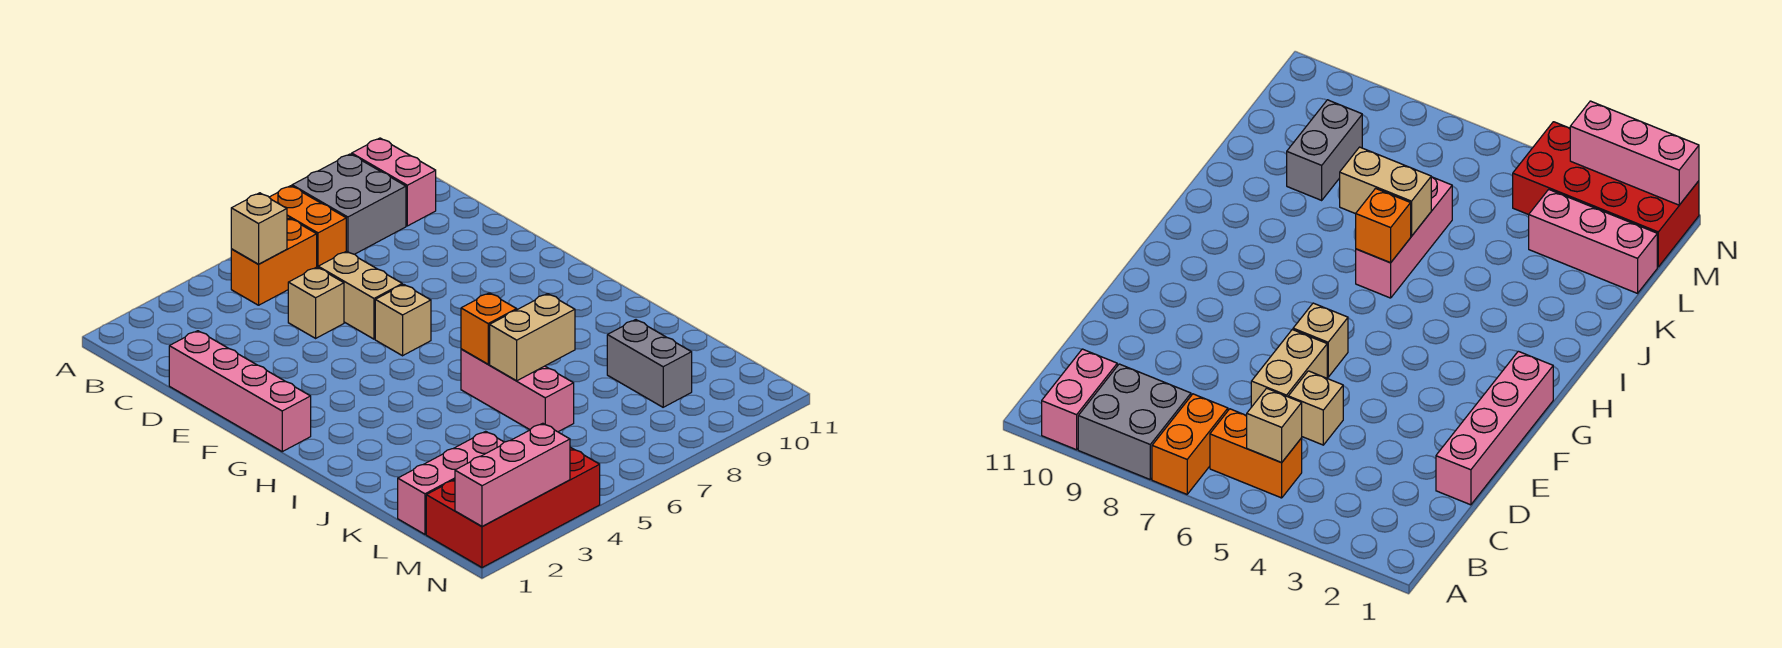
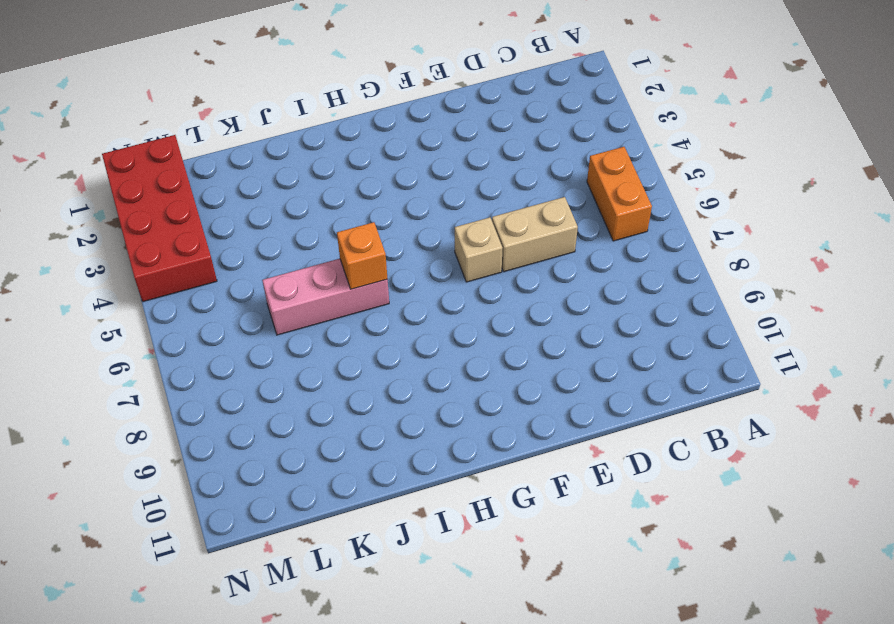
none -> orange 1x2 brick [269,186,346,267]
none -> grey 2x2 brick [292,154,406,254]
none -> pink 1x2 brick [352,138,436,226]

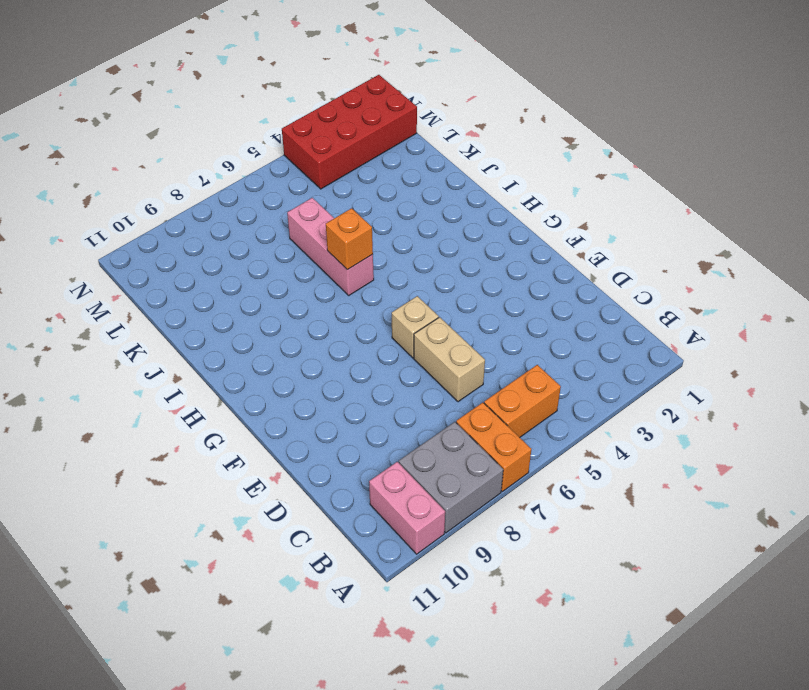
none -> pink 1x4 brick [169,331,311,452]
none -> tan 1x1 brick [288,267,344,338]
none -> grey 1x2 brick [607,320,692,407]

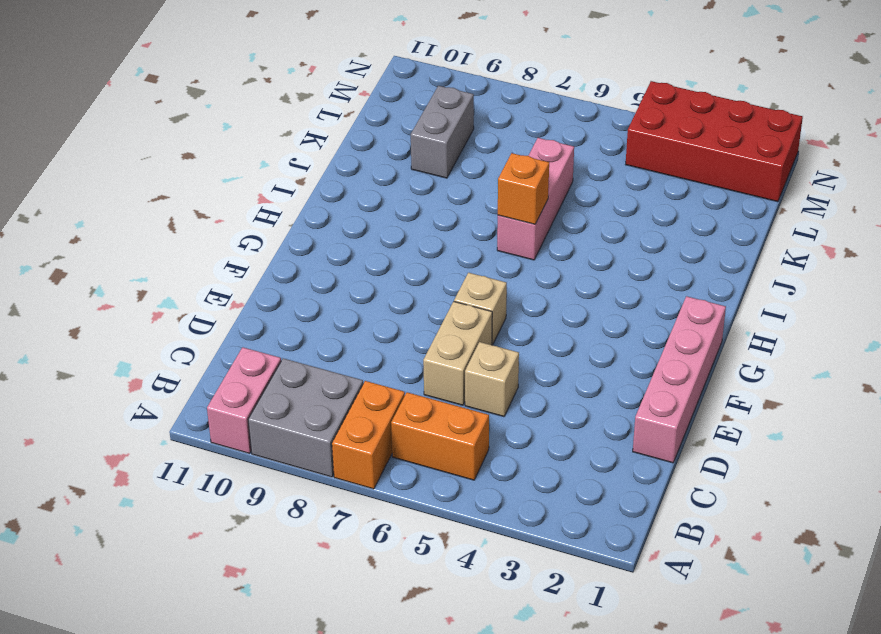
none -> pink 1x3 brick [398,431,504,534]
none -> tan 1x1 brick [231,193,287,264]
none -> tan 1x2 brick [490,294,575,381]

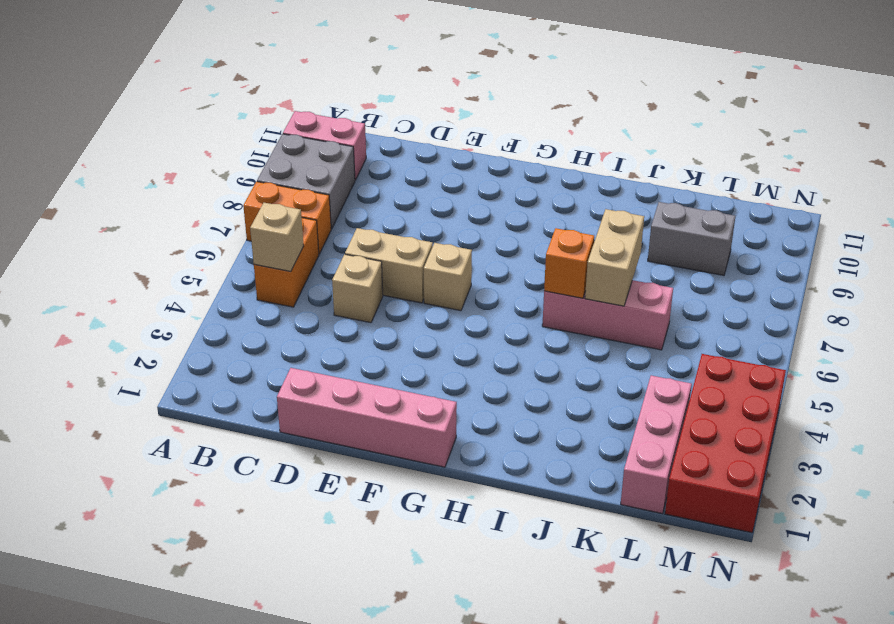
none -> pink 1x3 brick [455,423,570,527]

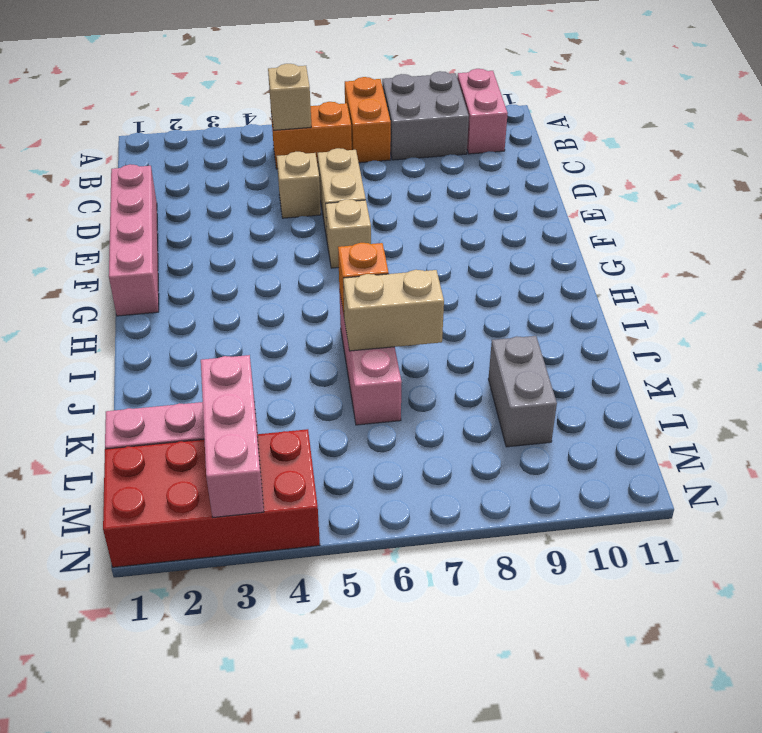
pink 1x3 brick [201,355,264,517] -> pink 1x3 brick turned to [455,423,570,527]

